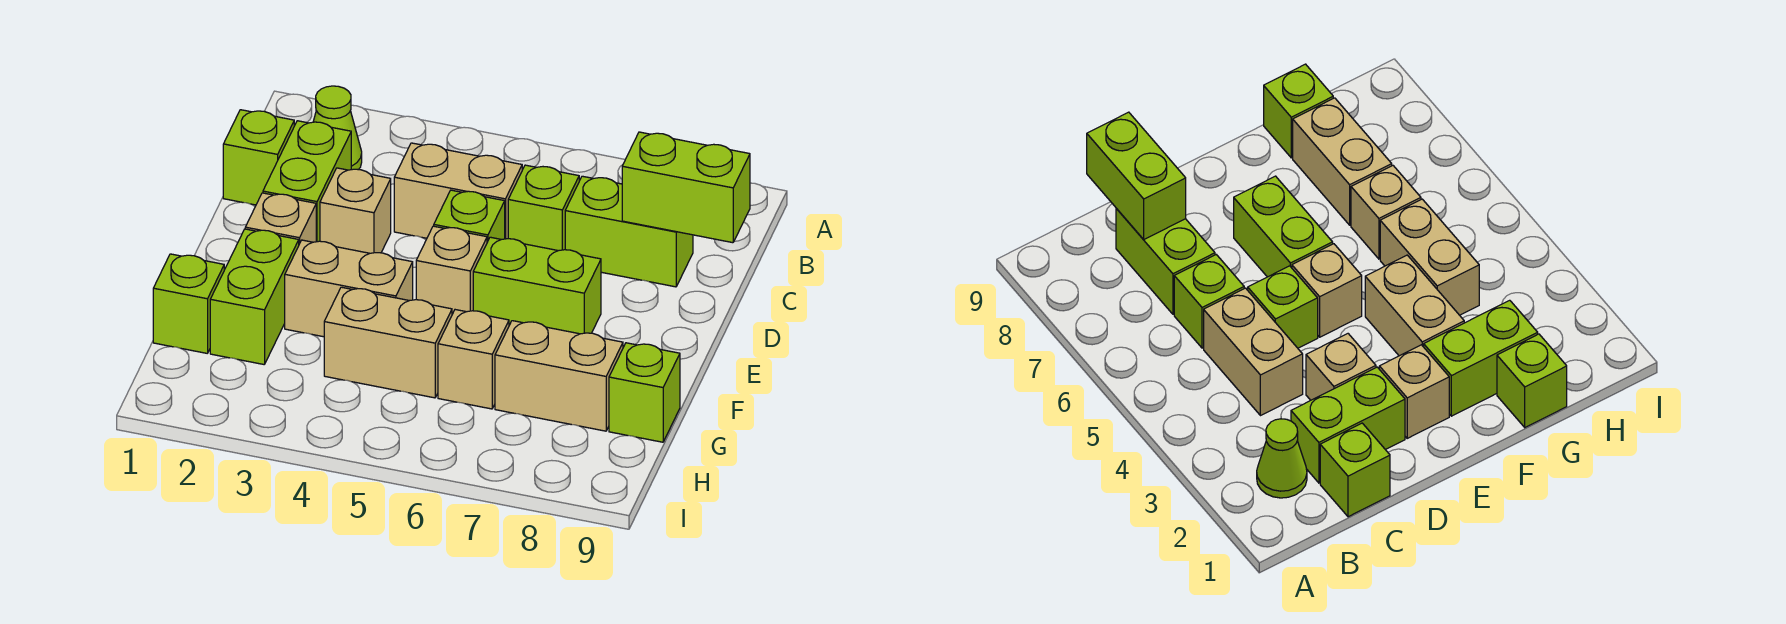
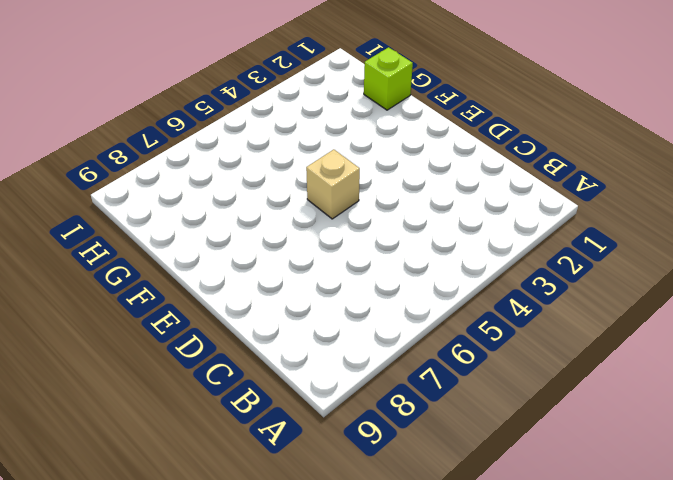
none -> lime 1x1 cone [313,86,362,170]
none -> lime 1x1 brick [223,110,294,205]
none -> lime 1x2 brick [263,121,351,242]

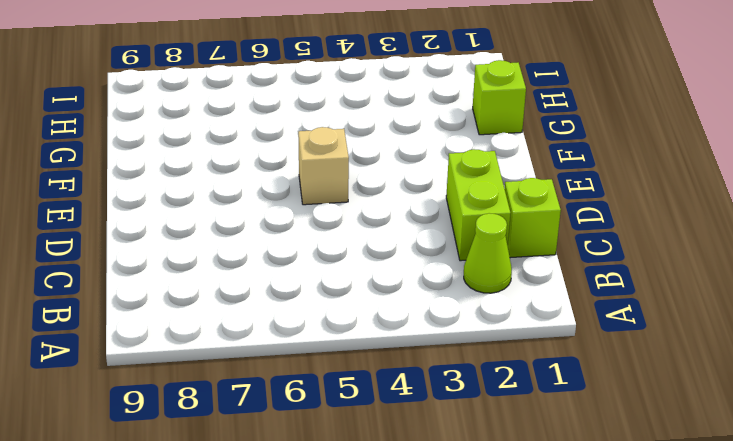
none -> tan 1x2 brick [394,143,522,239]
none -> lime 1x1 brick [508,165,579,251]
none -> lime 1x2 brick [565,176,693,287]

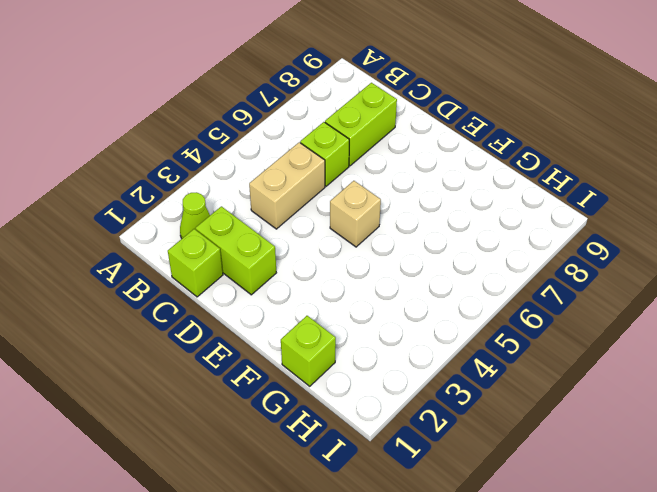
none -> tan 1x1 brick [320,168,391,253]
none -> lime 1x1 brick [434,190,505,242]
none -> tan 1x1 brick [245,193,316,244]

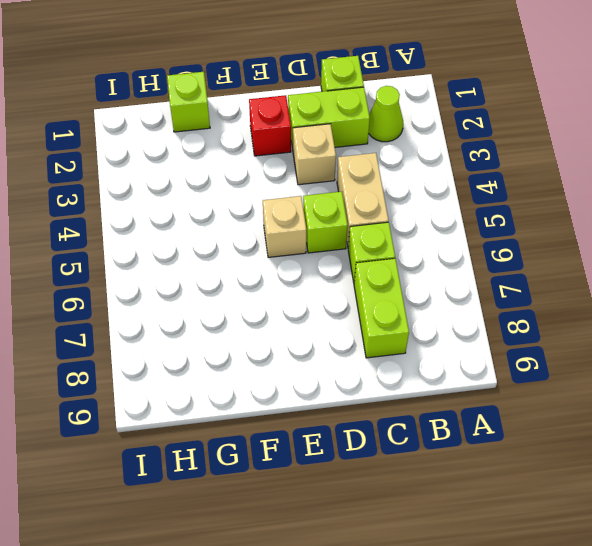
red 1x1 brick [249,95,291,156] -> tan 1x1 brick [245,193,316,244]
none -> lime 1x2 brick [473,237,601,334]
none -> lime 1x2 brick [210,229,299,364]
none -> tan 1x2 brick [285,240,413,337]

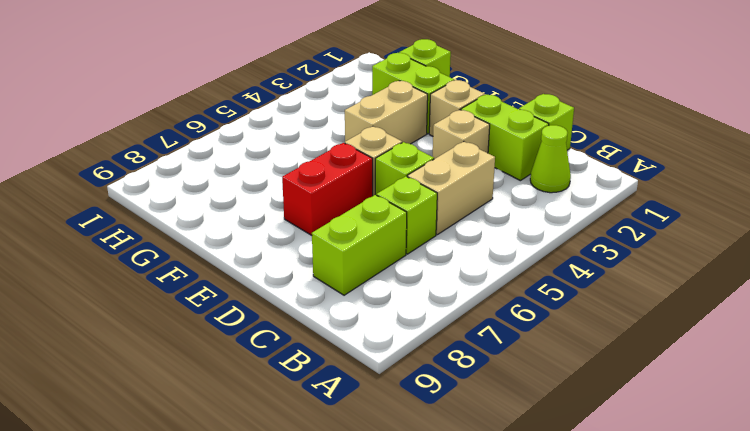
red 1x2 brick [282,143,373,235] -> lime 1x2 brick [473,237,601,334]
none -> tan 1x2 brick [324,287,452,398]
none -> tan 1x1 brick [438,310,509,409]
none -> tan 1x2 brick [495,321,623,431]

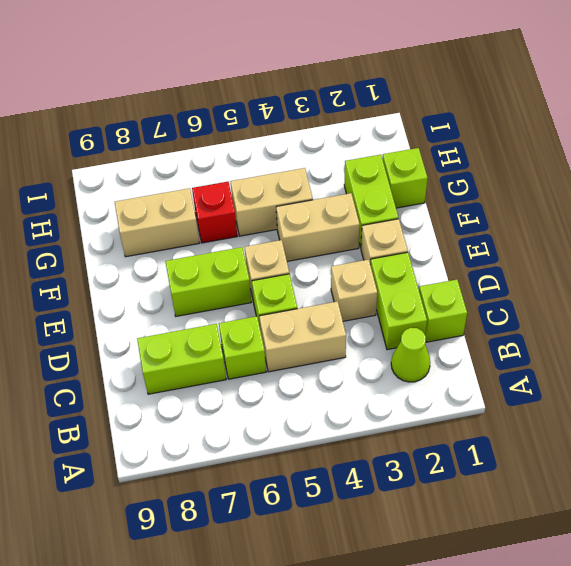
red 1x1 brick [192,182,237,243] -> tan 1x1 brick [438,310,509,409]
none -> lime 1x1 brick [609,343,680,442]
none -> lime 1x2 brick [622,132,750,243]

